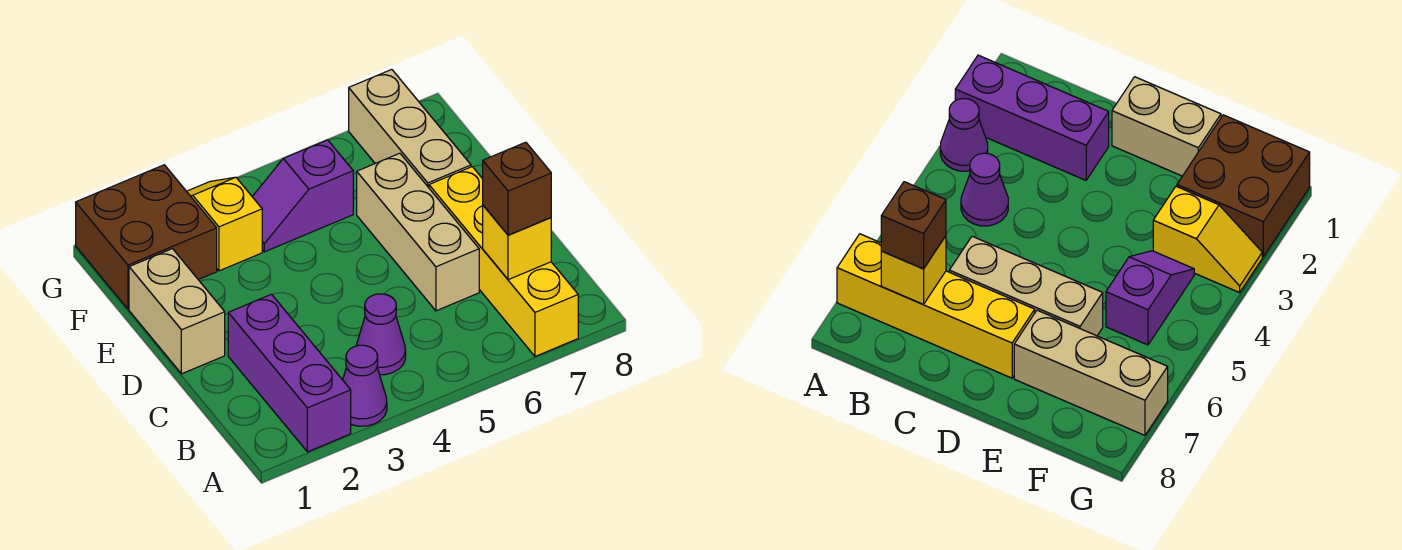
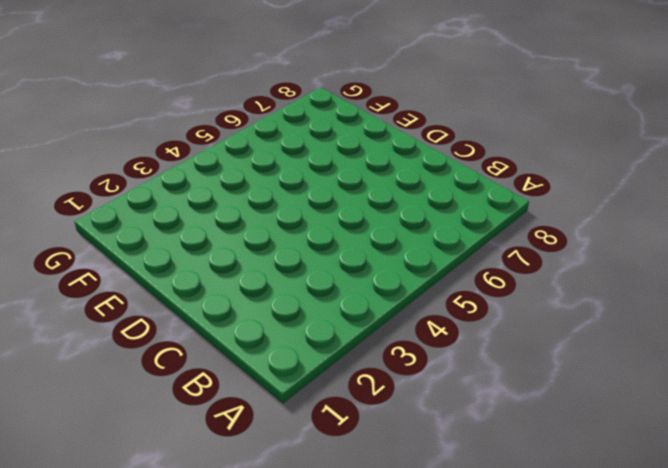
none -> purple 1x3 brick [228,294,351,452]
none -> purple 1x1 cone [343,345,387,426]
none -> yellow 1x4 brick [429,167,578,356]

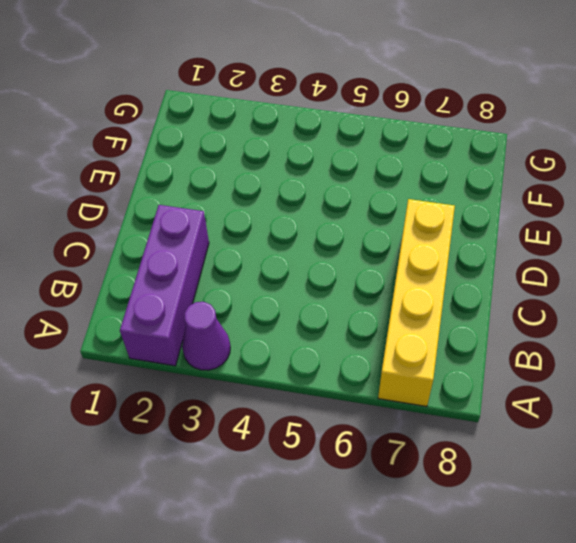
none -> purple 1x1 cone [356,294,406,375]
none -> tan 1x3 brick [357,153,479,311]
none -> tan 1x2 brick [129,249,225,374]

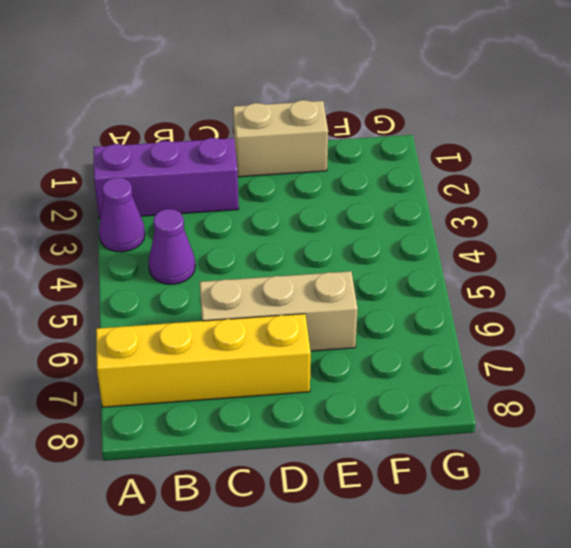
none -> tan 1x3 brick [349,69,471,188]
none -> brown 2x2 brick [76,165,217,309]
none -> yellow 1x2 slope [187,177,262,271]

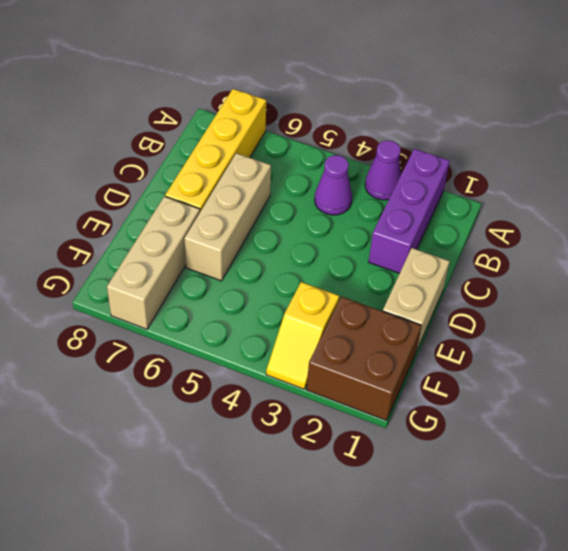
none -> purple 1x2 slope [252,140,353,252]
none -> yellow 1x1 brick [483,205,551,280]
none -> brown 1x1 brick [483,142,551,235]

